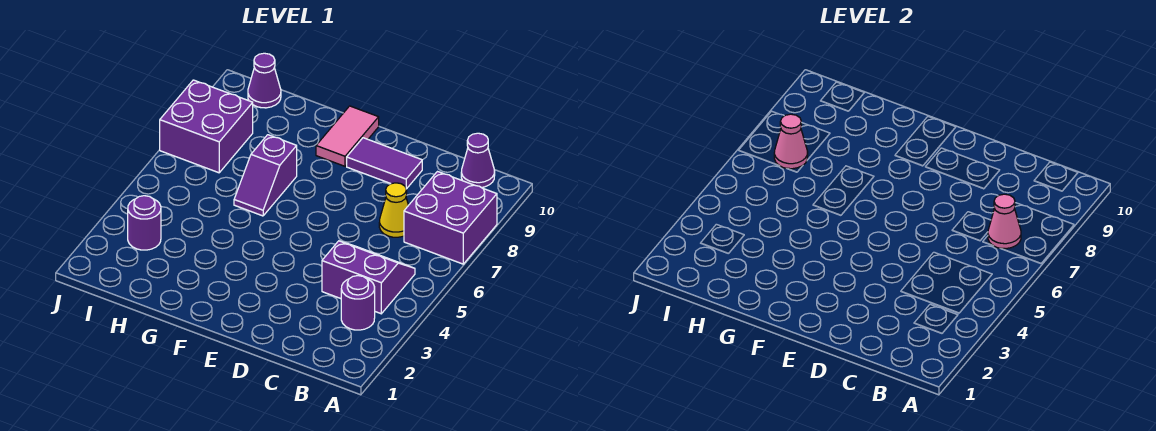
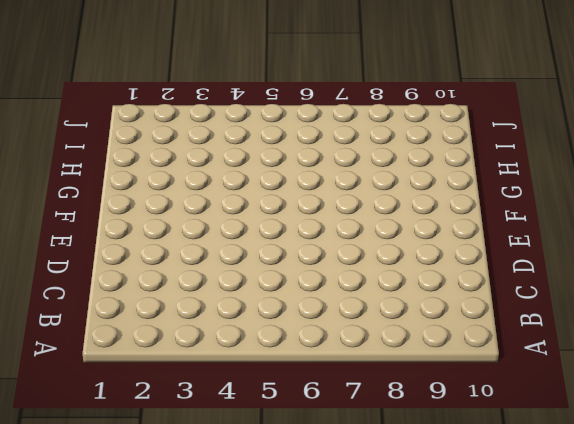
none -> purple 2x2 brick [404,172,497,264]
none -> purple 1x1 round brick [341,276,375,330]
none -> purple 2x2 slope [322,241,415,314]

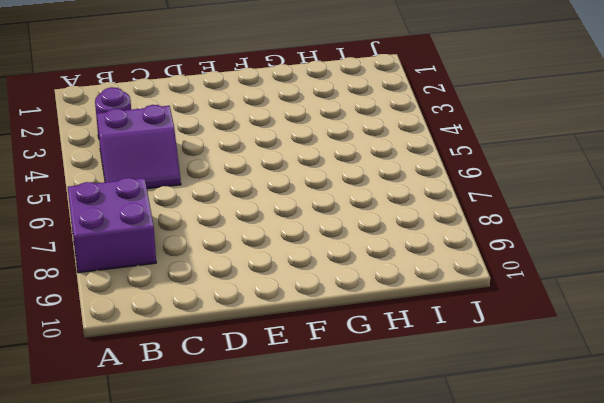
none -> purple 1x1 cone [461,133,495,188]
none -> yellow 1x1 cone [379,183,409,237]
none -> purple 1x2 tile [347,138,422,189]

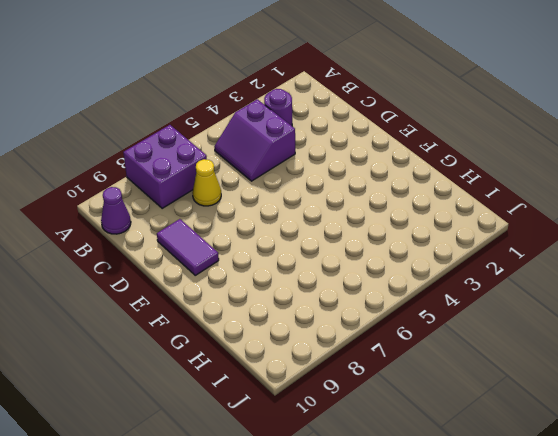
none -> pink 1x2 tile [316,106,379,166]
none -> purple 1x2 slope [234,135,297,216]
none -> purple 1x1 round brick [128,196,161,250]

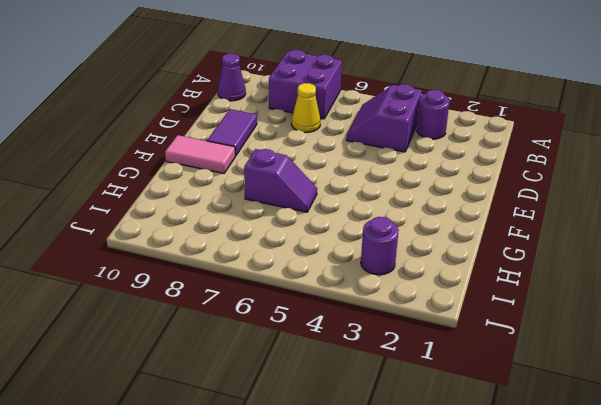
none -> purple 2x2 brick [160,80,253,173]
none -> purple 1x1 cone [248,53,281,108]
none -> pink 1x1 cone [988,194,1021,249]

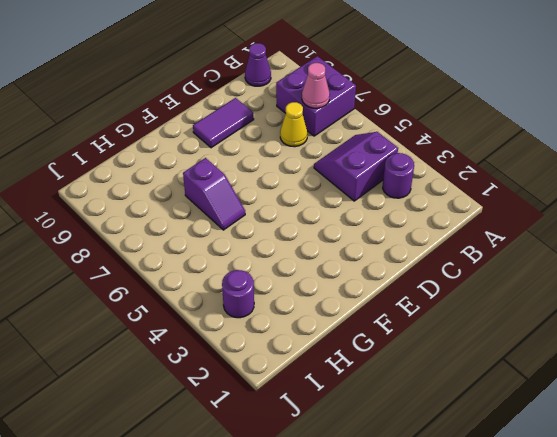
none -> pink 1x2 tile [316,106,379,166]
none -> purple 2x2 brick [160,80,253,173]
none -> purple 1x1 cone [248,53,281,108]

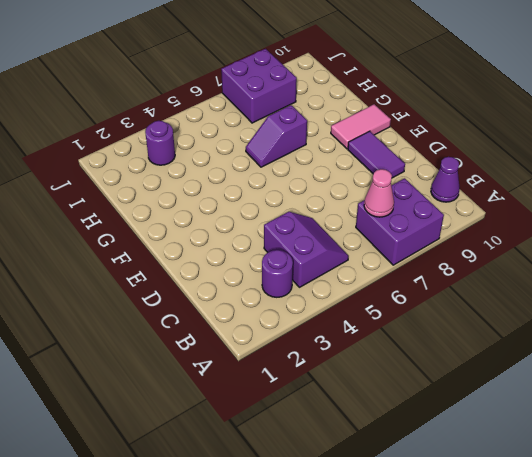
none -> yellow 1x1 cone [379,183,409,237]
none -> purple 1x1 cone [248,53,281,108]
none -> pink 1x1 cone [774,114,808,169]

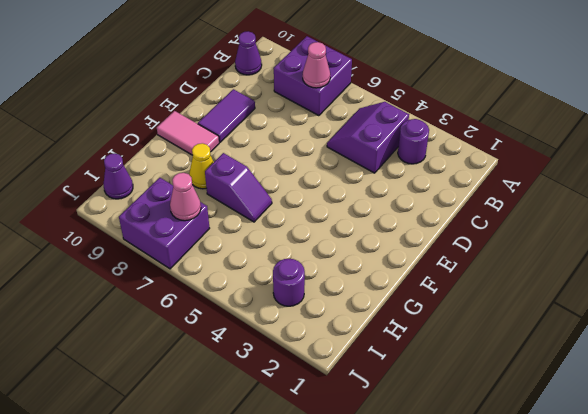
yellow 1x1 cone [189,143,214,189] -> yellow 1x1 cone moved to [379,183,409,237]

